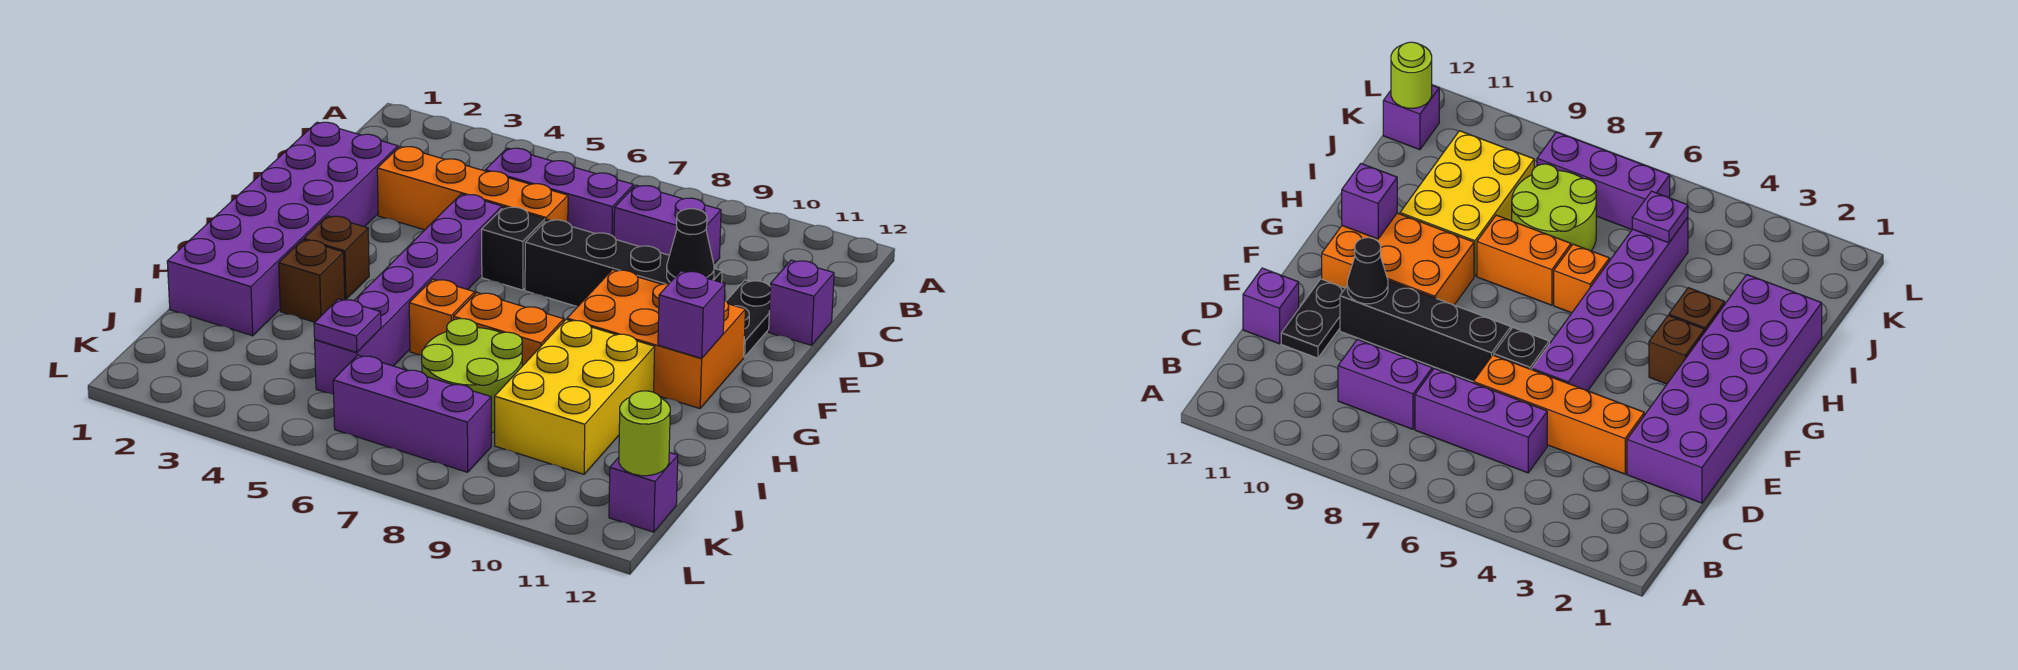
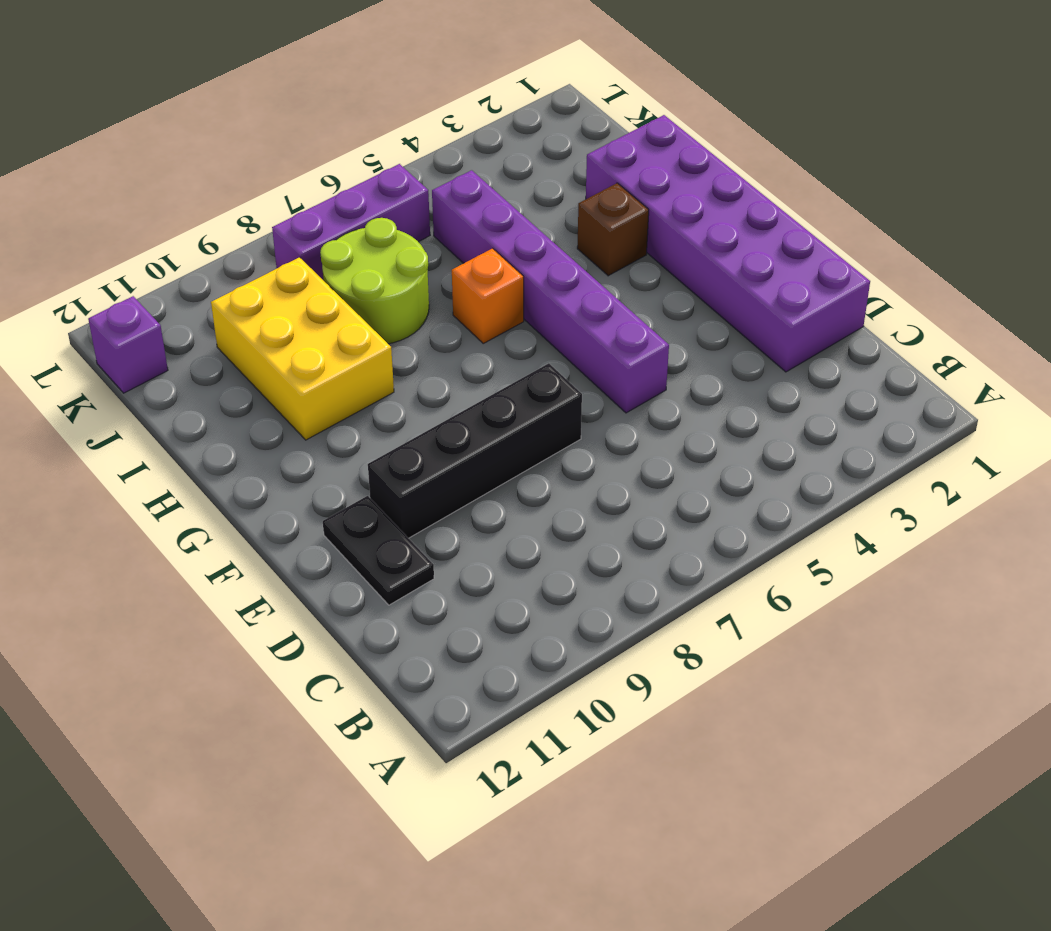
none -> purple 1x3 brick [485,148,634,237]
none -> purple 1x2 brick [614,185,721,264]
none -> orange 1x4 brick [377,146,568,230]

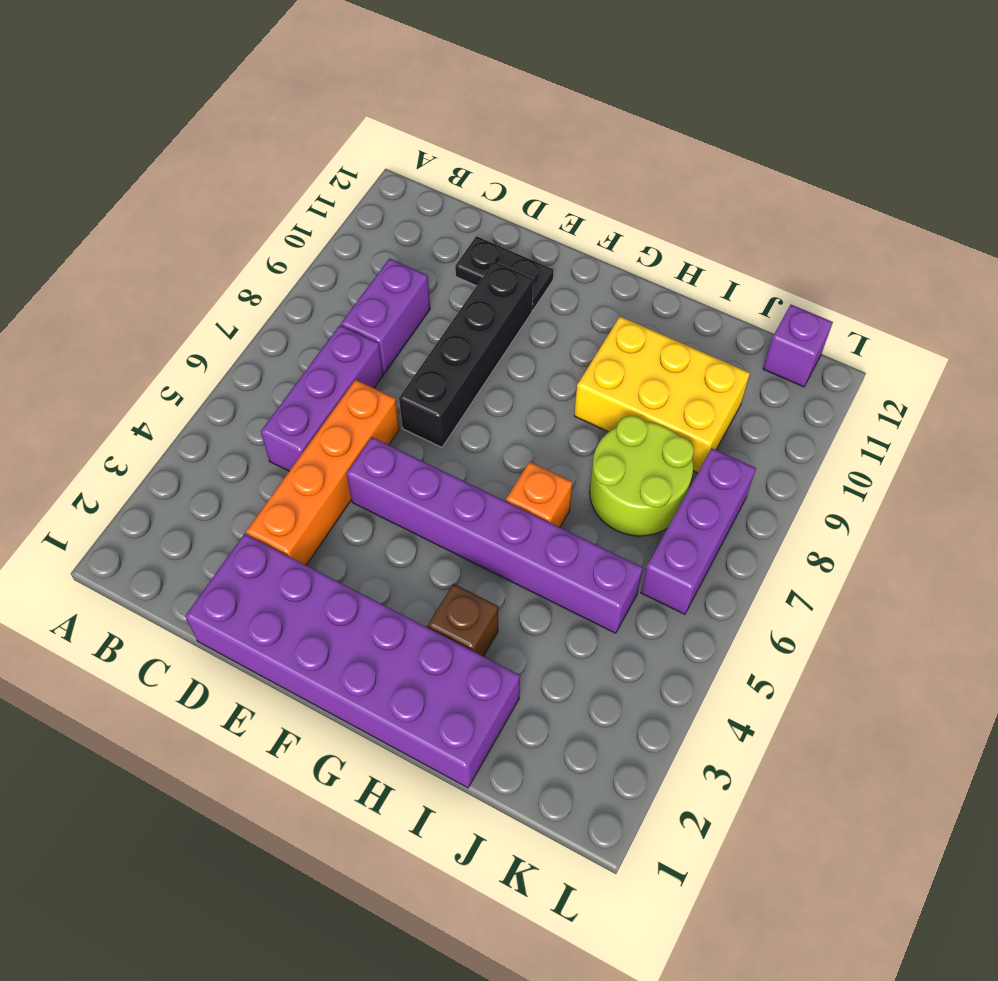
none -> purple 1x1 brick [769,260,834,345]
none -> black 1x1 brick [482,207,545,290]
none -> orange 2x3 brick [567,270,745,408]

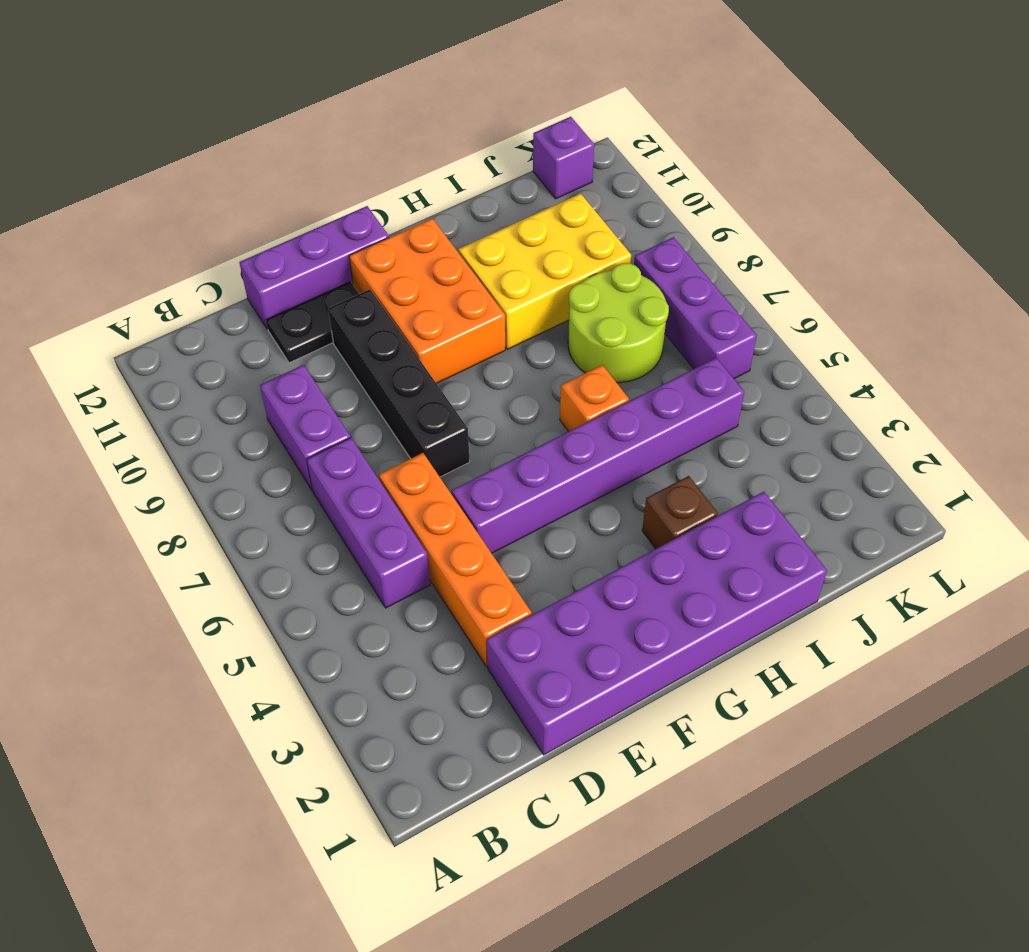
purple 1x3 brick [239,206,389,329] -> purple 1x1 brick [769,260,834,345]
none -> black 1x1 brick [482,207,545,290]
none -> brown 1x1 brick [304,216,369,300]
none -> orange 1x2 brick [454,293,564,366]

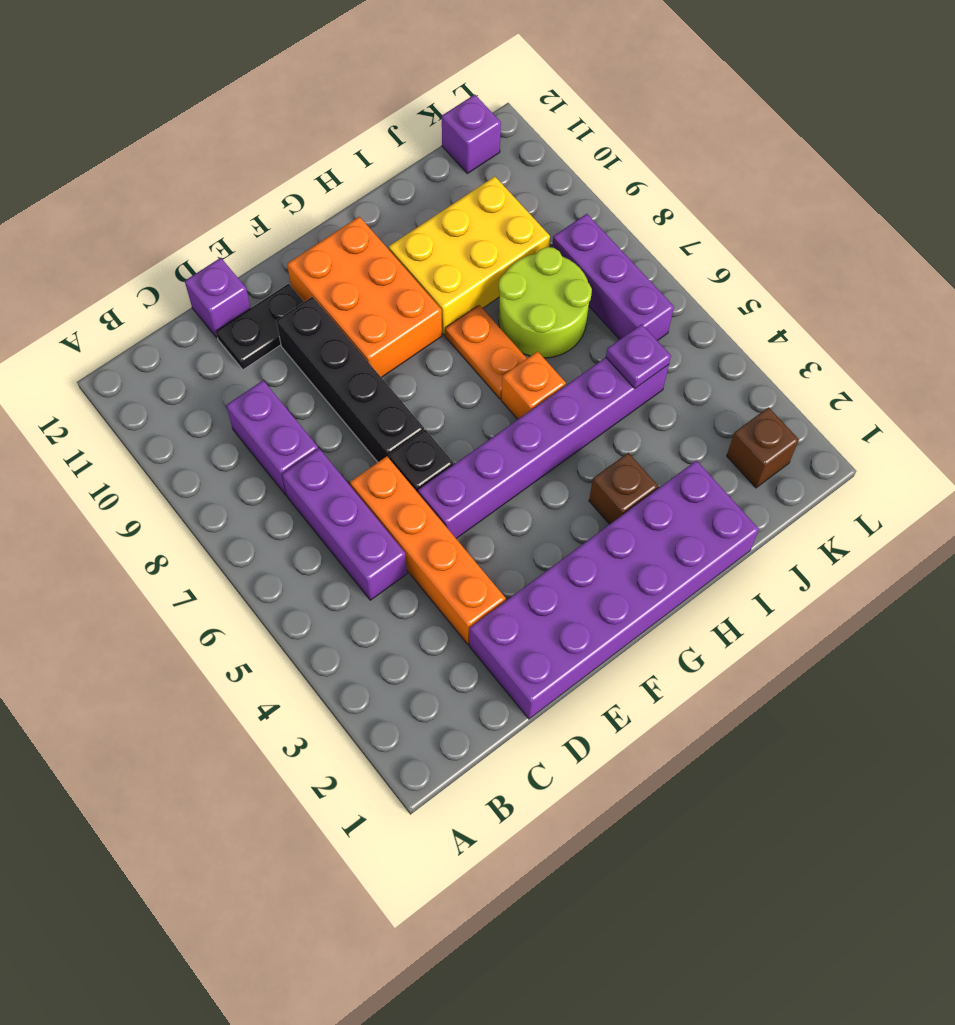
orange 1x2 plate [445,305,527,399] -> orange 1x2 brick [454,293,564,366]
brown 1x1 brick [727,407,799,488] -> brown 1x1 brick moved to [304,216,369,300]
none -> black 1x1 cone [667,209,714,282]
none -> purple 1x1 brick [658,271,725,358]
none -> lime 1x1 round brick [619,391,670,476]

